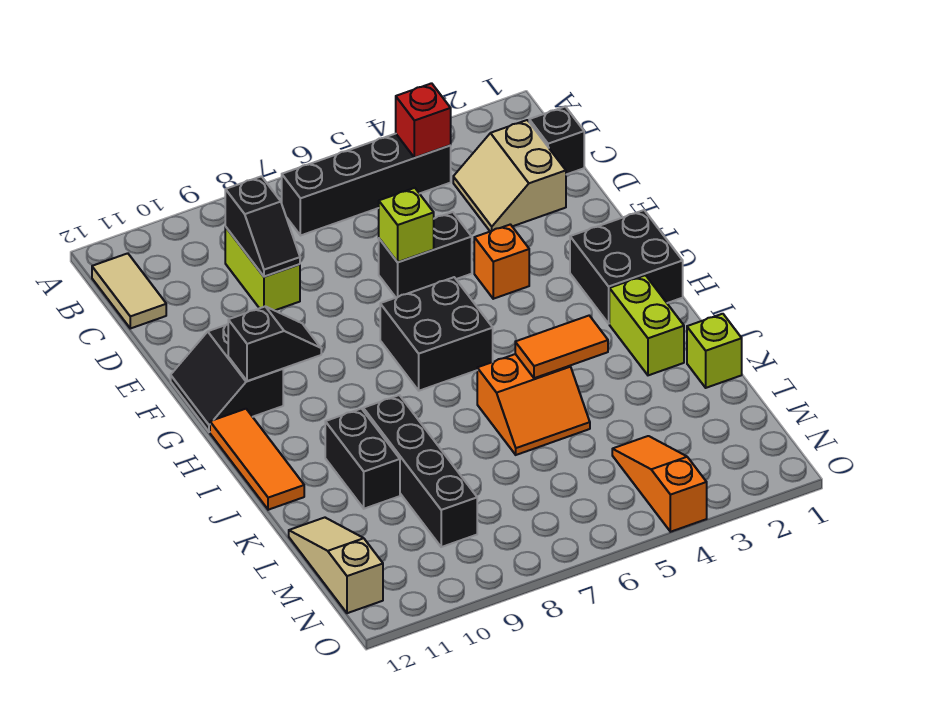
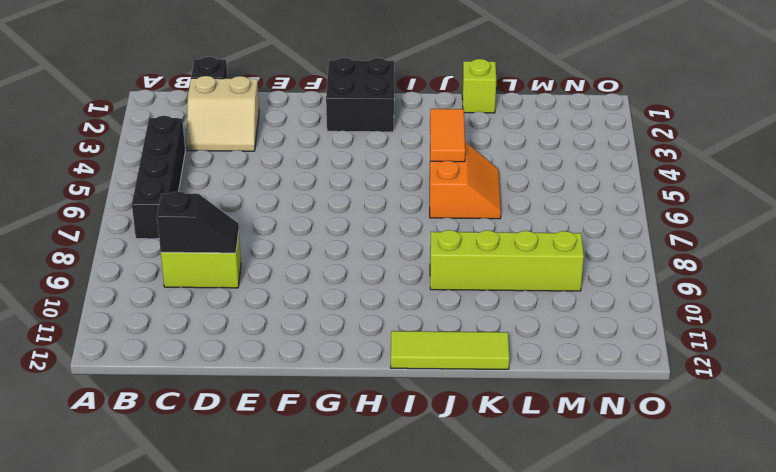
lime 1x3 tile [391,331,509,369] -> orange 1x3 tile [210,409,304,510]
lime 1x4 brick [430,230,584,291] -> black 1x4 brick [363,395,477,547]
none -> tan 1x2 tile [92,253,166,328]
none -> black 1x2 brick [379,212,472,298]
none -> orange 1x1 brick [474,224,529,299]

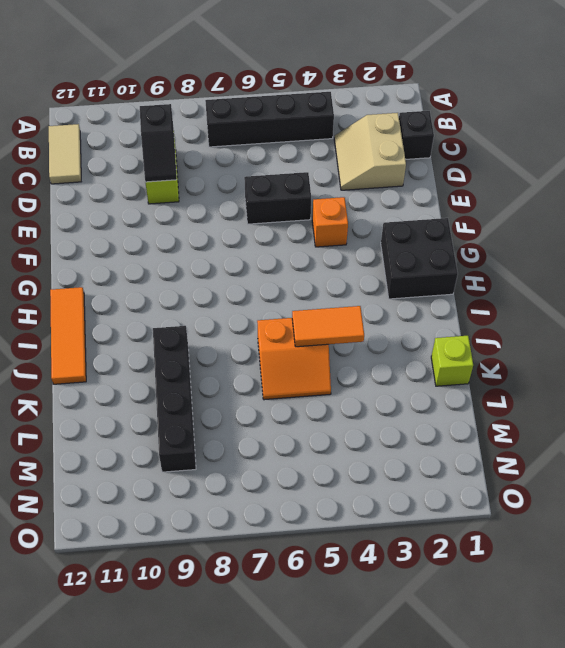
none -> black 2x2 slope [171,324,283,432]
none -> black 2x2 brick [380,277,493,391]
none -> lime 1x2 brick [609,275,684,375]

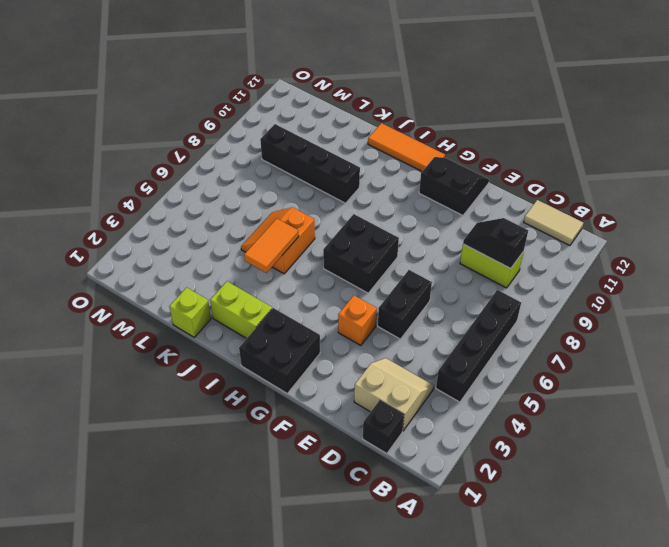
none -> black 1x2 brick [325,409,400,509]
none -> tan 1x3 slope [289,518,383,613]
none -> orange 1x3 slope [612,436,707,532]

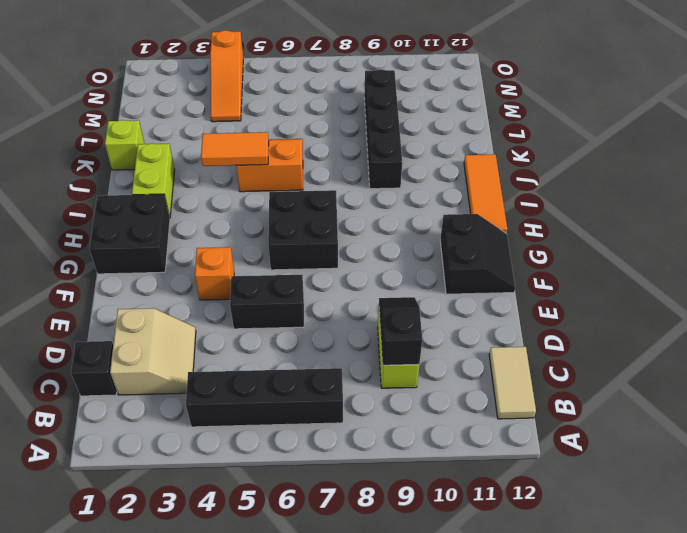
none -> black 1x2 brick [325,409,400,509]
none -> tan 1x3 slope [289,518,383,613]
none -> red 1x1 brick [396,83,451,158]

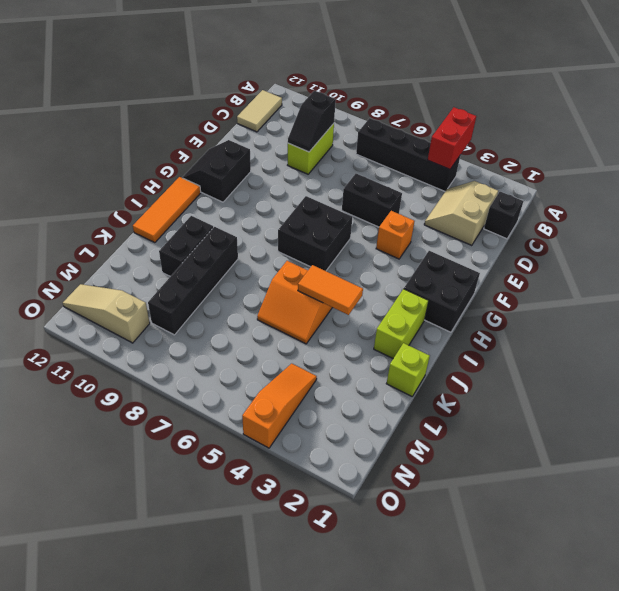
red 1x2 brick [428,107,476,169] -> red 1x1 brick [396,83,451,158]
tan 1x3 slope [63,284,150,343] -> tan 1x3 slope turned to [289,518,383,613]
none -> lime 1x1 brick [379,188,434,262]
none -> black 1x2 slope [228,306,321,381]

